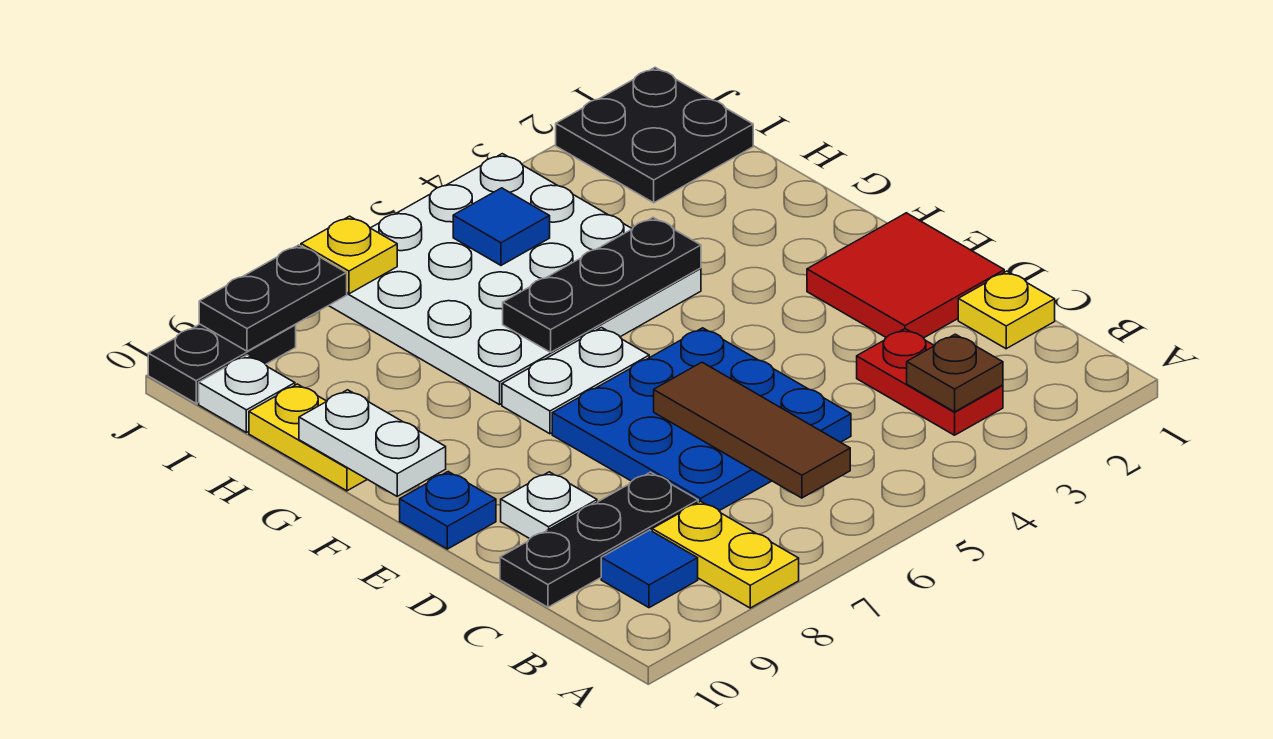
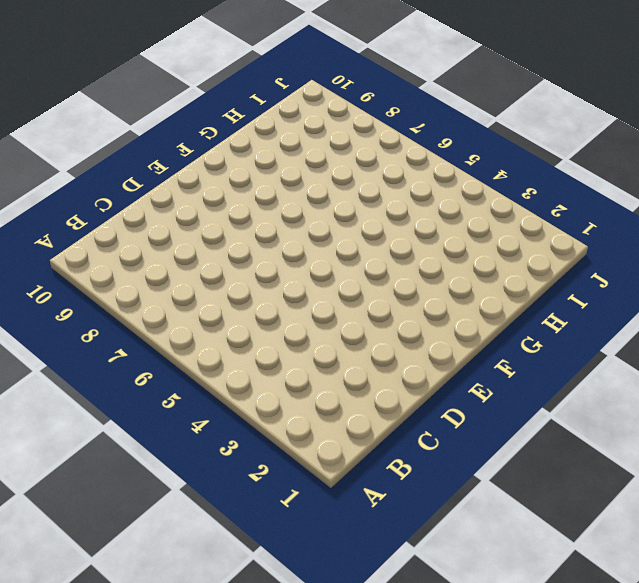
none -> yellow 1x2 plate [652,501,799,608]
none -> red 1x2 plate [857,329,1003,435]
none -> blue 1x1 tile [601,530,698,608]

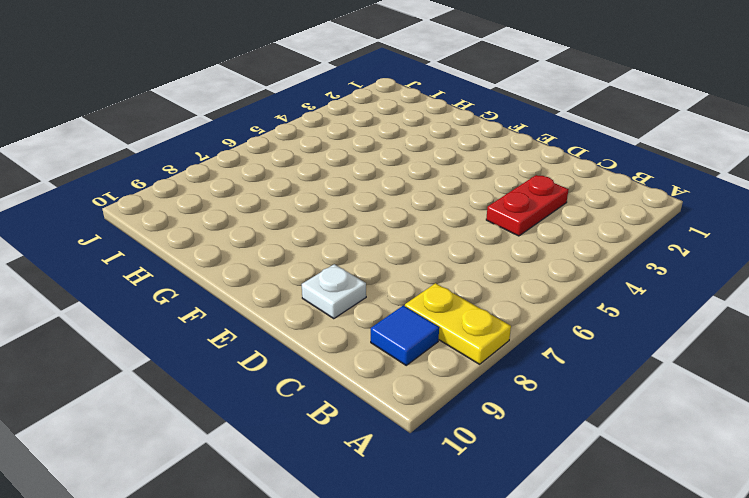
red 1x2 plate [486,175,568,236] -> red 1x2 plate turned to [857,329,1003,435]
none -> yellow 1x1 plate [958,271,1055,349]
none -> blue 3x3 plate [552,328,851,511]
none -> black 1x3 plate [500,472,698,607]

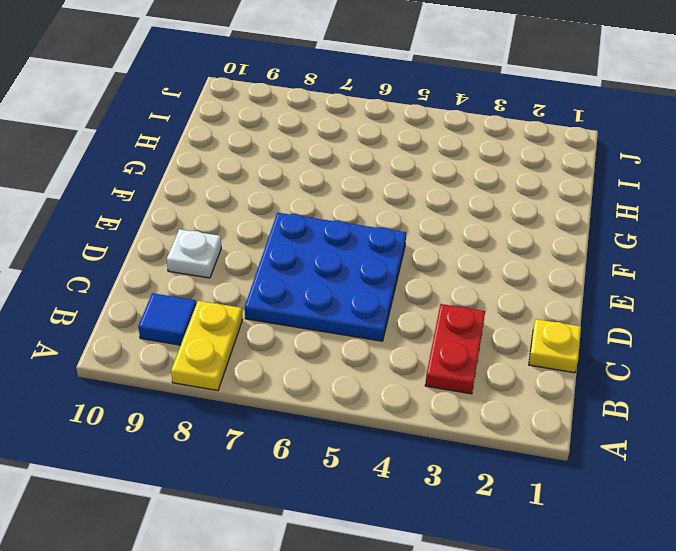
none -> black 1x3 plate [500,472,698,607]
none -> red 2x2 tile [807,213,1004,338]
none -> blue 1x1 plate [400,472,496,549]

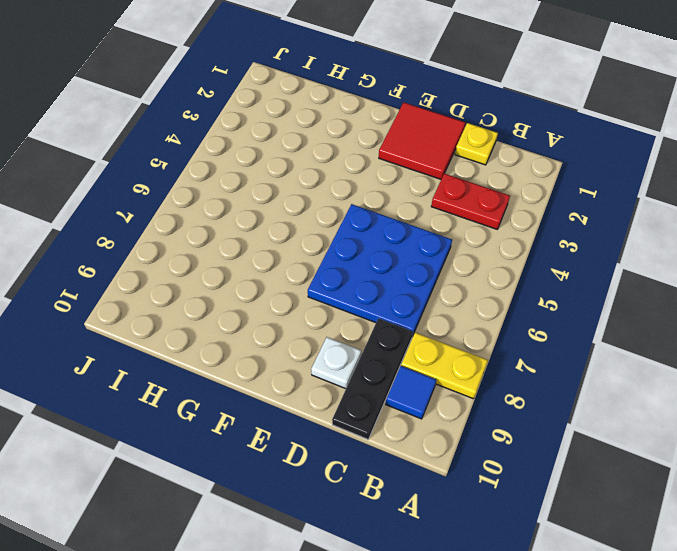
none -> blue 1x1 plate [400,472,496,549]
none -> white 1x2 plate [502,328,649,434]
none -> white 4x4 plate [329,154,701,405]

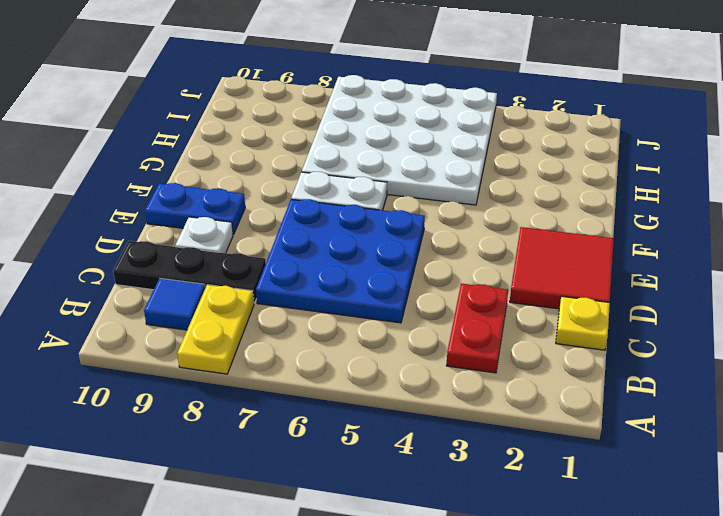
blue 1x2 plate [145,183,245,235] -> blue 1x1 plate [400,472,496,549]
none -> yellow 1x2 plate [249,384,367,491]
none -> black 2x2 plate [556,67,753,203]
none -> white 1x1 plate [199,355,295,433]

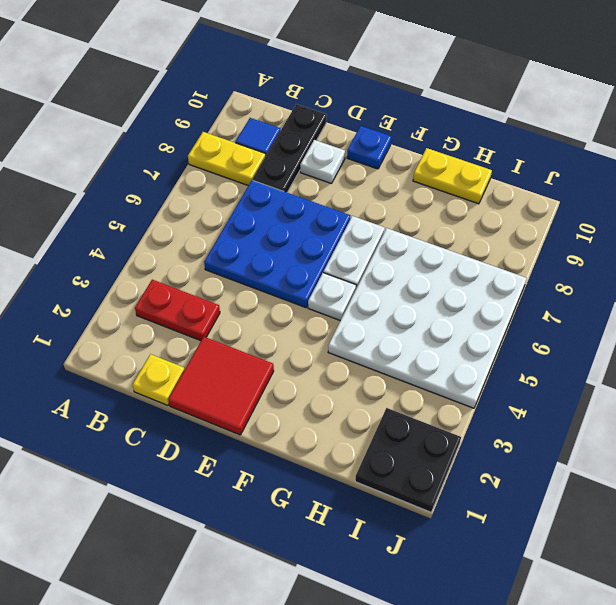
white 1x1 plate [308,273,356,321] -> white 1x1 plate moved to [199,355,295,433]
none -> black 1x2 plate [148,324,296,403]
none -> brown 1x1 plate [907,334,1003,412]
none -> brown 1x3 tile [654,362,850,498]

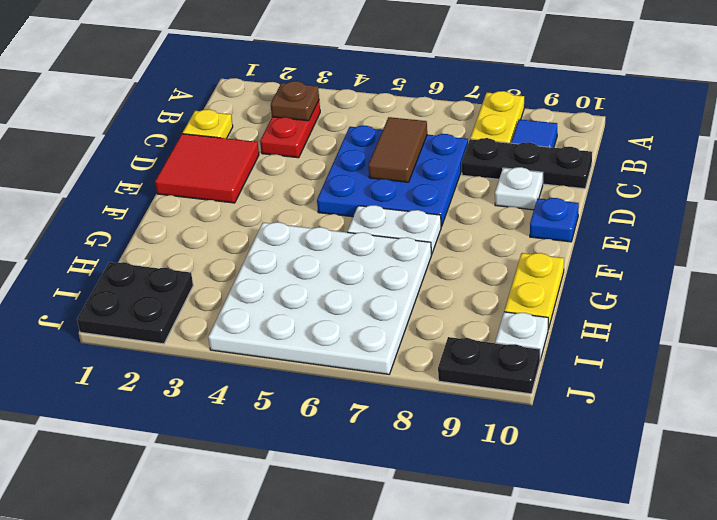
brown 1x2 tile [368,117,427,182] -> brown 1x3 tile [654,362,850,498]
none -> white 1x2 plate [299,390,446,496]
none -> black 1x3 plate [503,218,701,352]
none -> blue 1x1 tile [453,188,550,265]

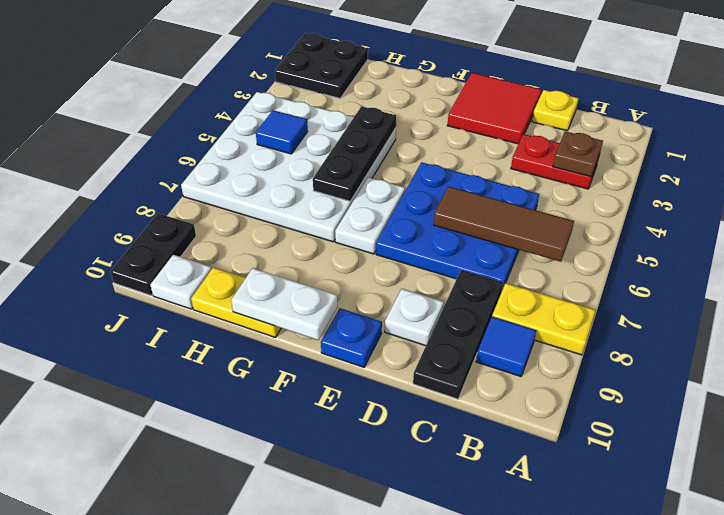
none -> yellow 1x1 plate [301,216,397,294]
none -> black 1x2 plate [199,245,347,351]

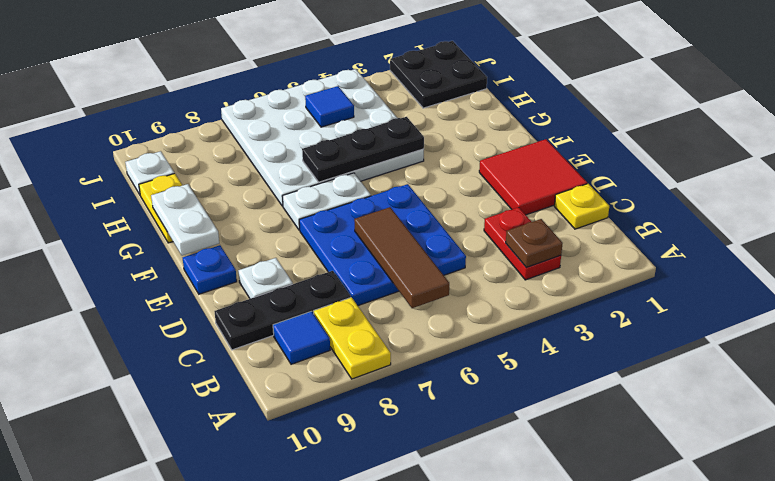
none -> black 1x2 plate [148,324,296,403]
none -> yellow 1x1 plate [301,216,397,294]
none -> black 1x2 plate [199,245,347,351]

